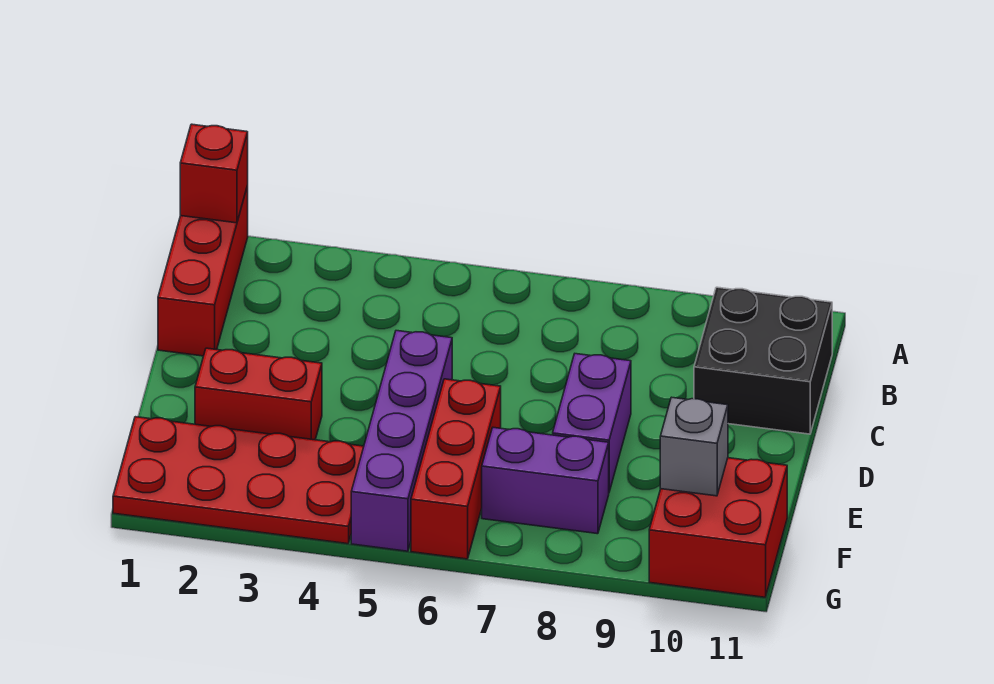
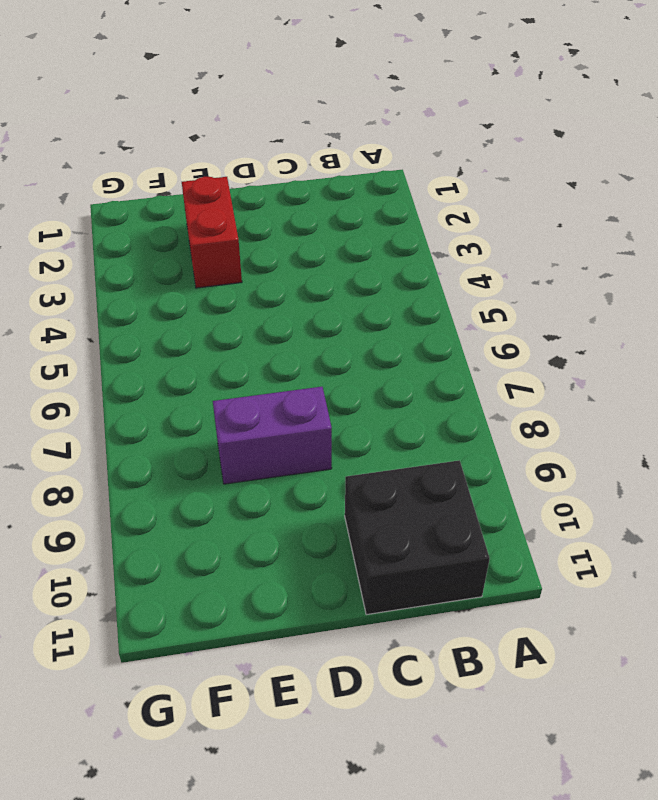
none -> red 1x3 brick [158,186,248,356]
none -> purple 1x4 brick [351,331,452,551]

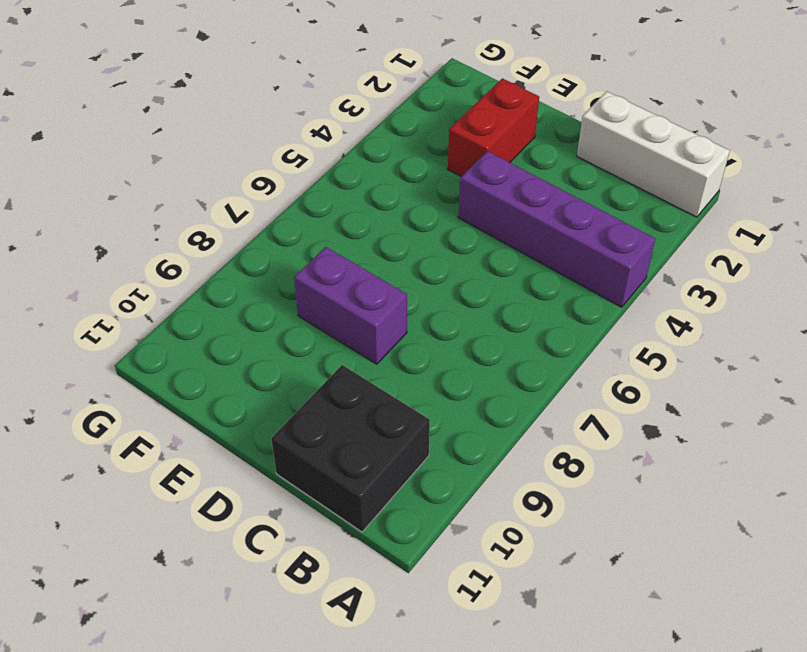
white 1x3 brick [577,91,730,217] -> red 1x3 brick [158,186,248,356]
purple 1x4 brick [458,151,655,307] -> purple 1x4 brick moved to [351,331,452,551]
none -> red 1x3 brick [411,379,501,559]
none -> red 2x4 plate [113,417,364,544]

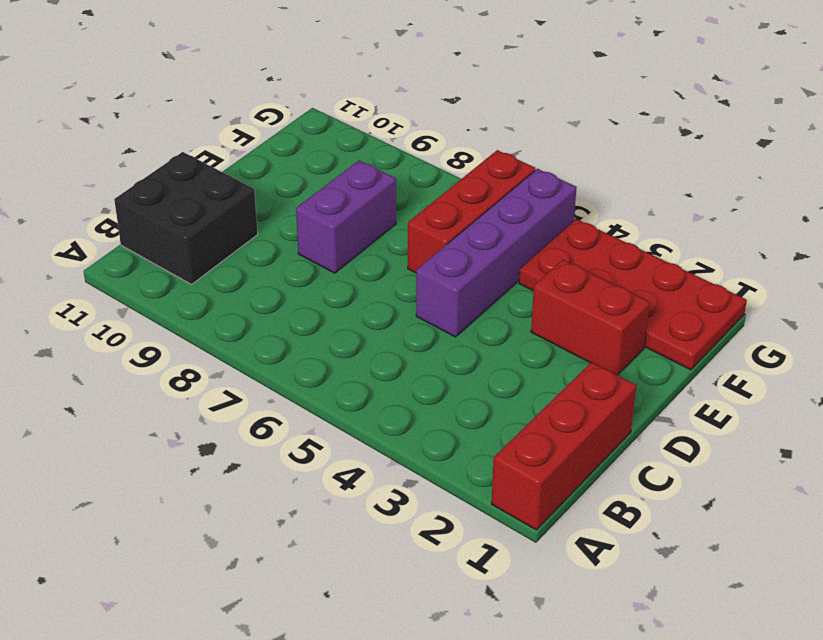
none -> purple 1x2 brick [482,428,609,534]
none -> red 2x2 brick [649,458,787,597]

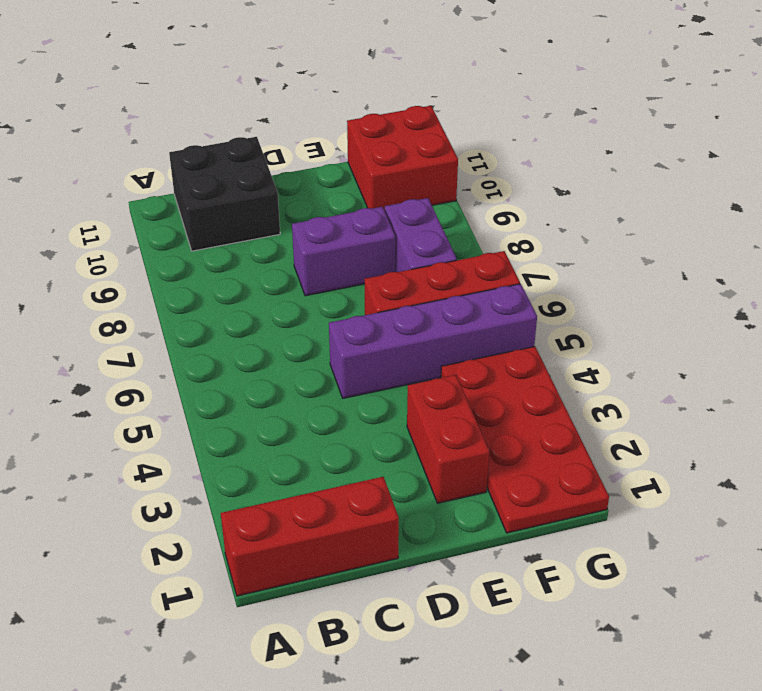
none -> red 1x1 brick [180,124,248,223]
none -> grey 1x1 brick [660,397,728,496]

